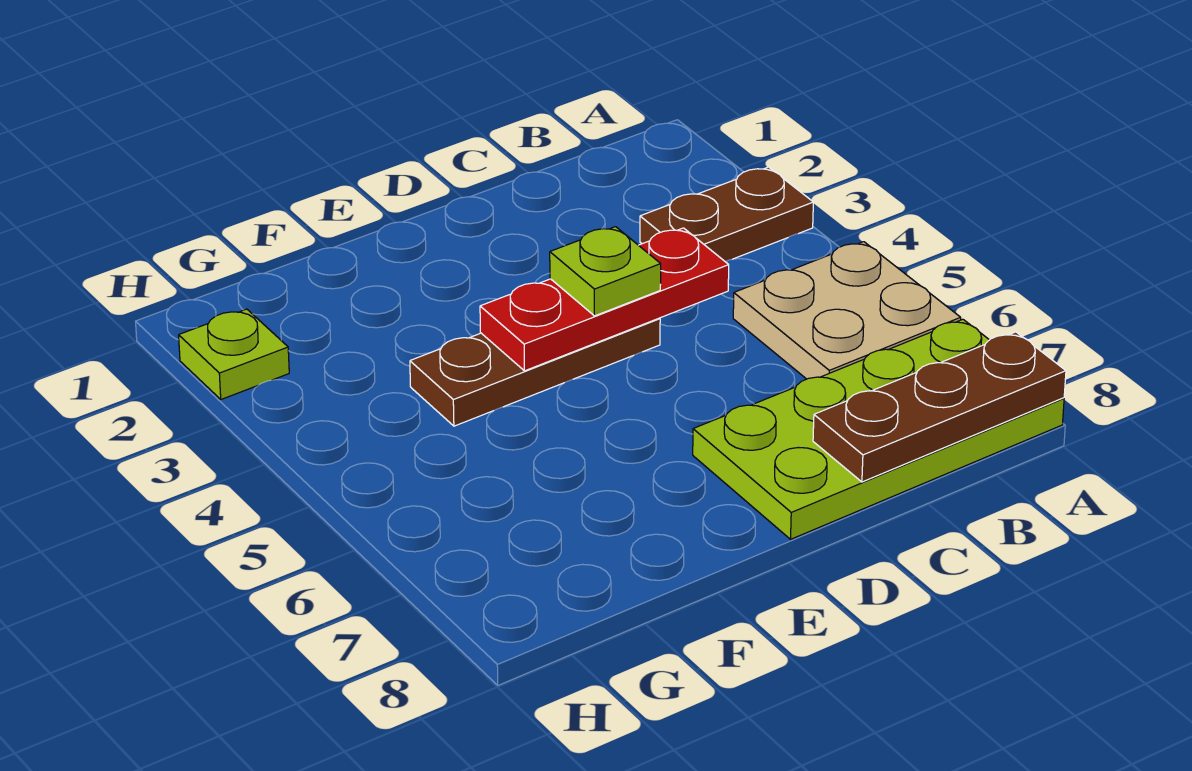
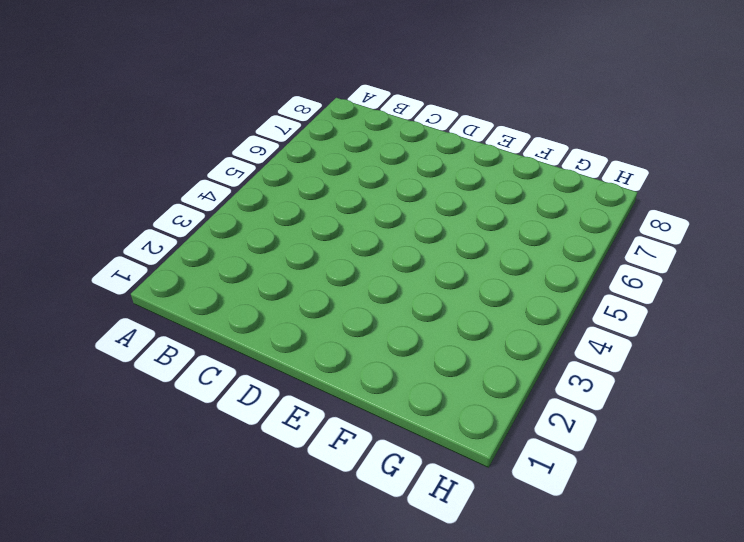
none -> brown 1x2 plate [640,167,813,261]
none -> tan 2x2 plate [733,242,961,379]

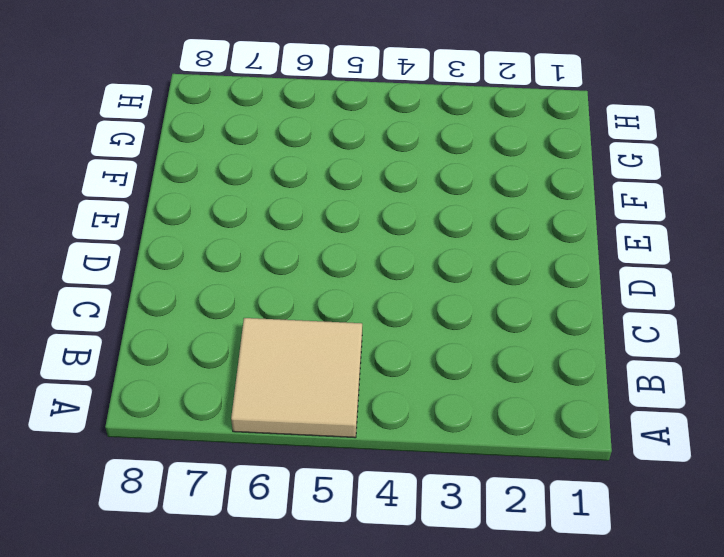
tan 2x2 tile [231,318,362,438] -> tan 2x2 plate [733,242,961,379]
none -> brown 1x2 plate [640,167,813,261]
none -> lime 2x4 plate [693,319,1064,539]

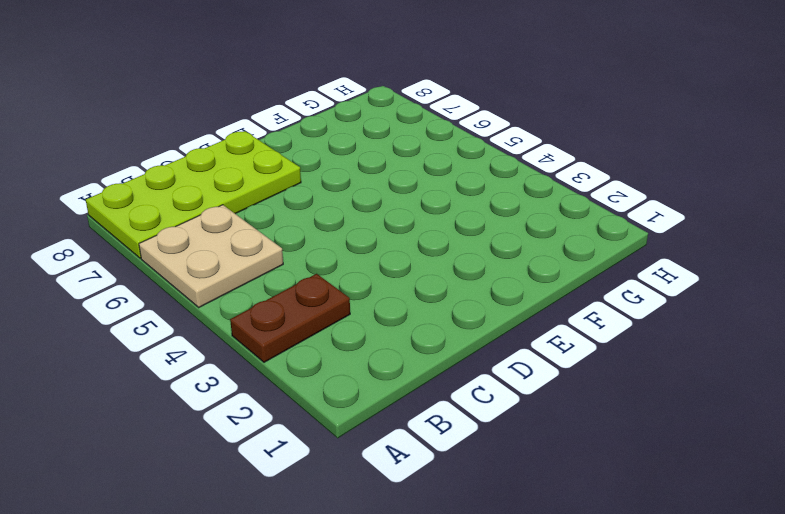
none -> brown 1x3 plate [410,318,660,426]
none -> lime 1x1 plate [179,309,289,399]

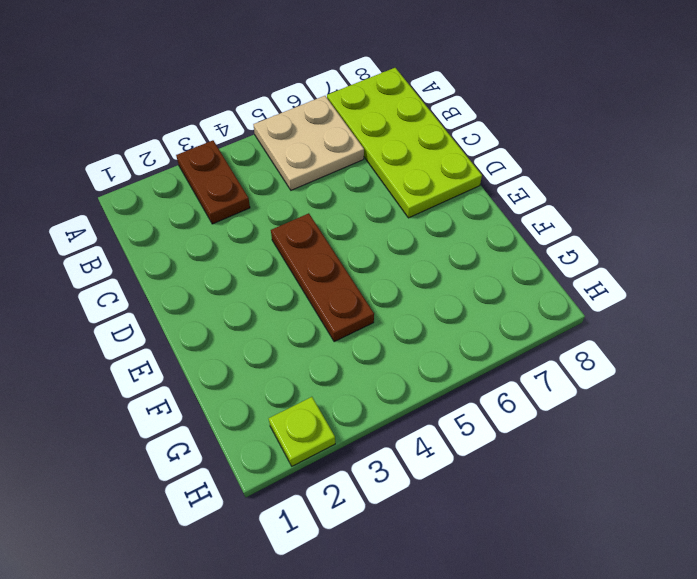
none -> brown 1x3 plate [813,332,1066,482]
none -> red 1x3 plate [480,228,729,371]

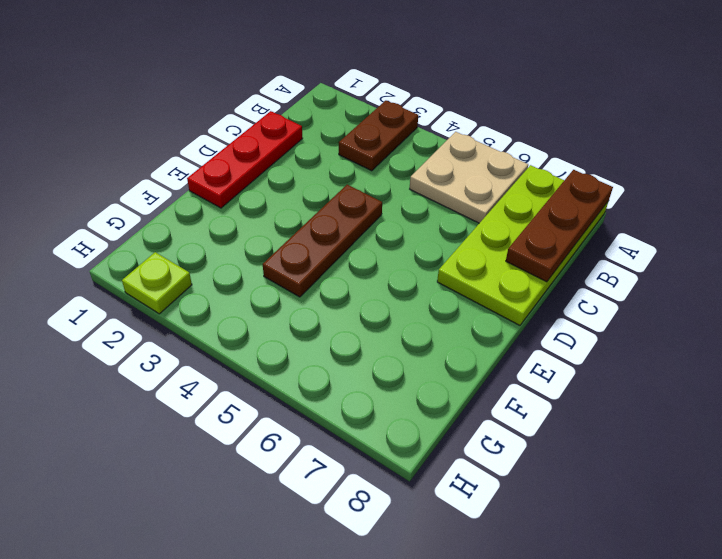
red 1x3 plate [187,111,303,208] -> red 1x3 plate moved to [480,228,729,371]
none -> lime 1x1 plate [550,227,661,316]

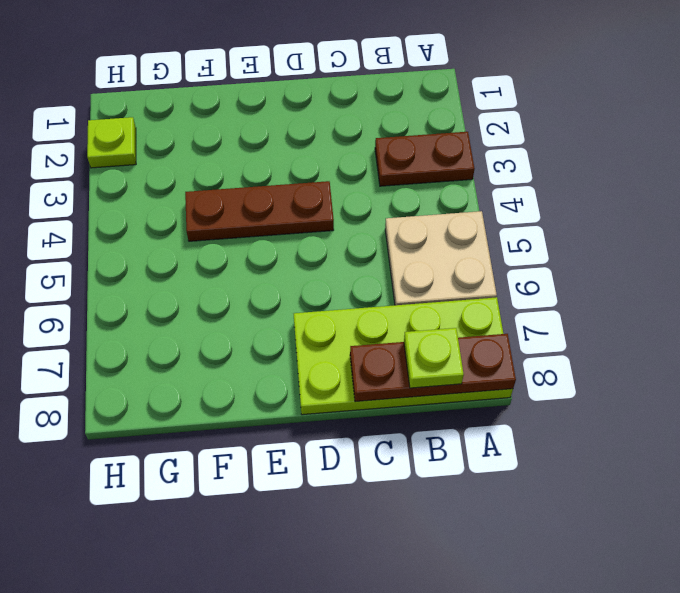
lime 1x1 plate [404,328,464,388] -> lime 1x1 plate moved to [550,227,661,316]
none -> red 1x3 plate [480,228,729,371]

